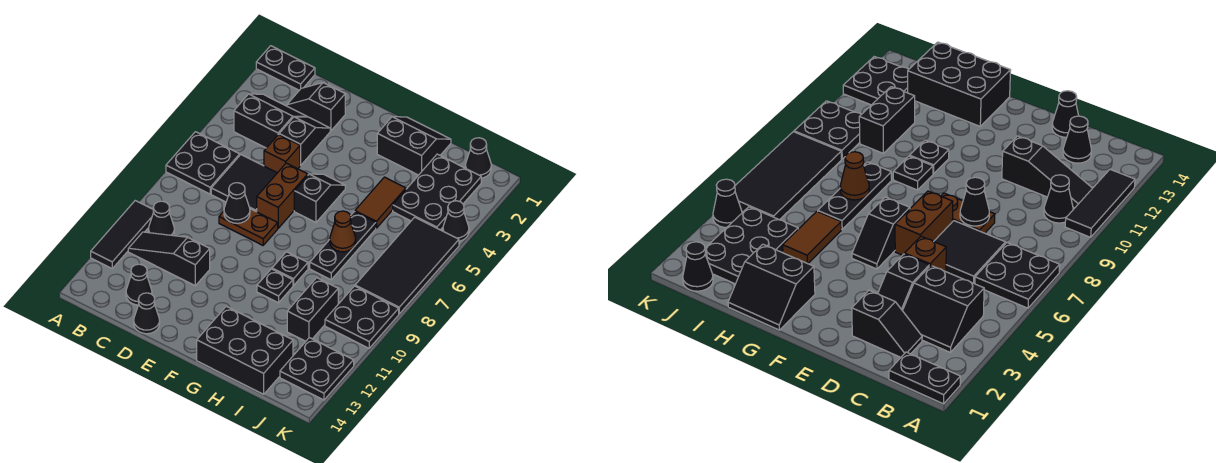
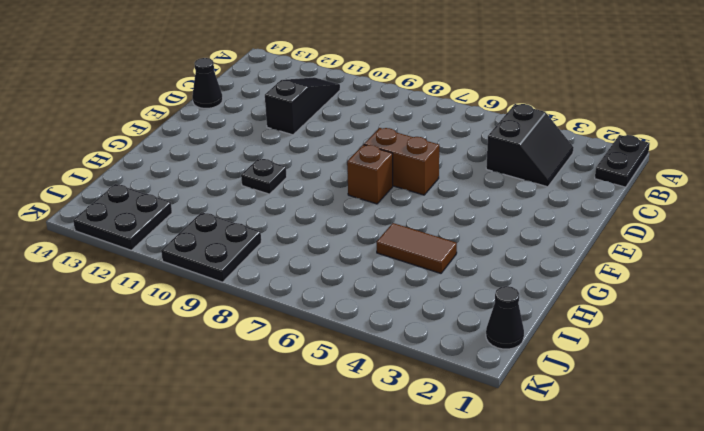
brown 1x1 brick [347,145,393,204] -> brown 1x1 brick moved to [264,135,300,173]
none -> black 2x2 plate [166,132,240,194]
none -> black 1x3 tile [91,201,154,268]
none -> black 1x1 cone [149,201,174,236]
none -> black 1x2 slope [287,83,345,131]

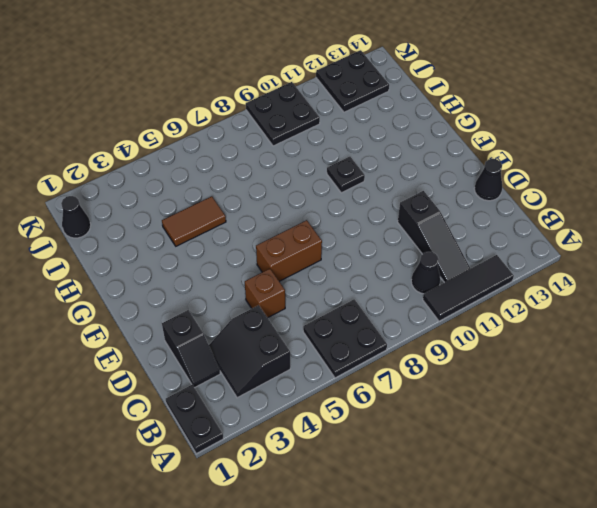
none -> black 2x2 tile [211,155,277,212]
none -> black 1x1 cone [126,264,152,305]
none -> black 1x2 slope [279,117,330,165]
none -> brown 1x2 plate [219,209,278,245]

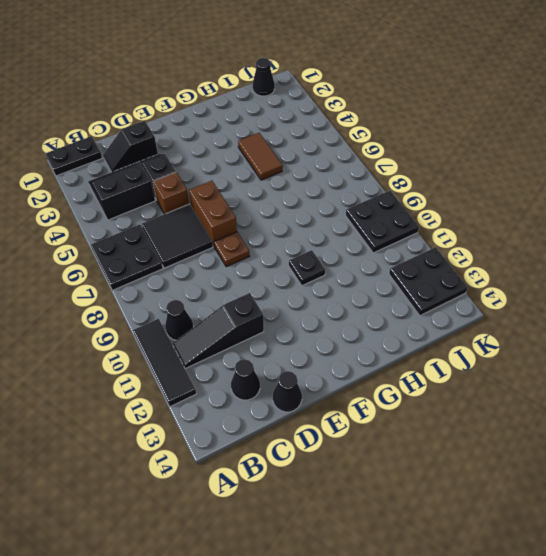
brown 1x1 plate [214,232,250,267] -> brown 1x2 plate [219,209,278,245]
none -> black 1x2 slope [294,174,345,222]
none -> black 2x2 slope [377,117,451,175]
none -> black 1x1 plate [272,252,308,286]
none -> black 2x3 brick [197,306,293,394]

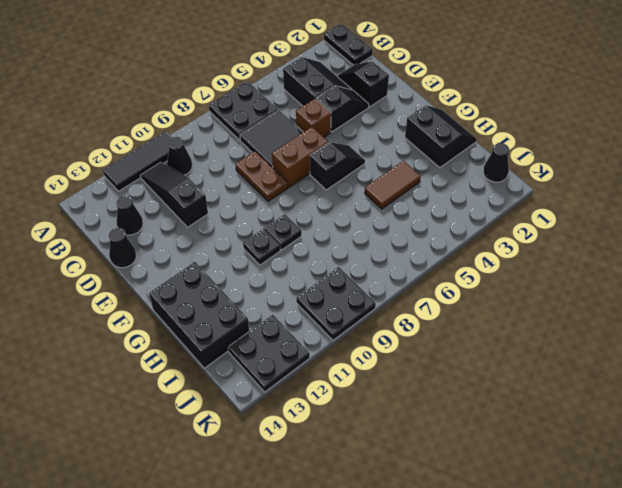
none -> black 1x3 plate [310,212,376,280]
none -> black 2x3 plate [393,154,481,230]
none -> black 1x2 brick [287,278,338,341]
none -> black 2x4 tile [355,217,459,314]

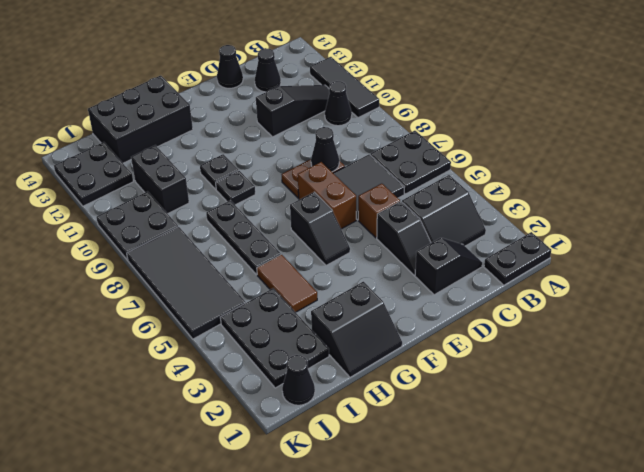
none -> black 1x1 cone [443,201,469,241]
none -> brown 1x1 cone [330,211,356,252]

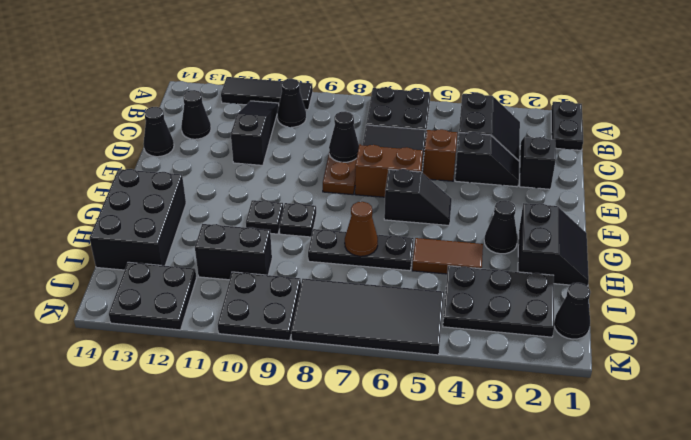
black 1x1 cone [484,200,518,254] -> black 1x1 cone moved to [443,201,469,241]

